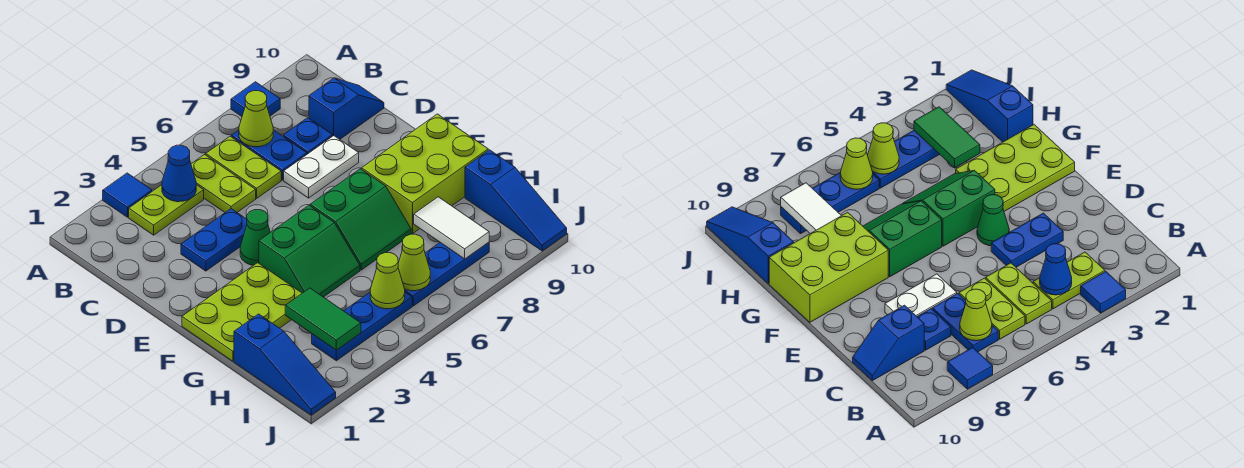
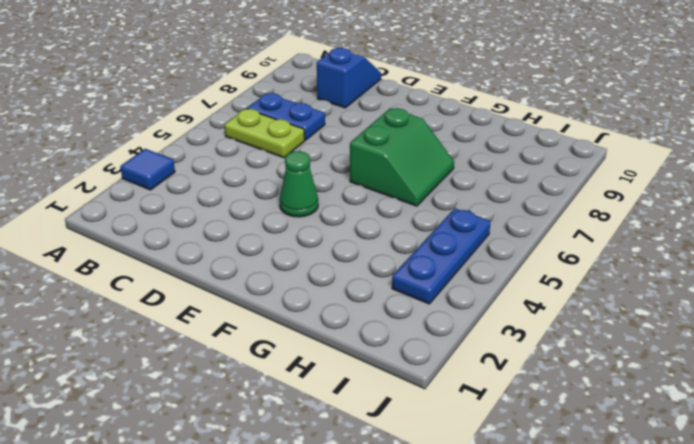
none -> blue 1x1 tile [231,82,280,116]
none -> lime 1x2 plate [129,185,204,235]
none -> lime 1x2 plate [191,155,256,212]

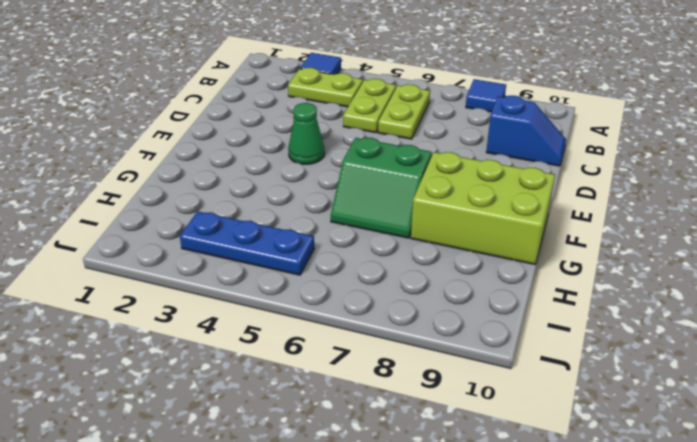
none -> blue 1x2 plate [231,130,307,180]
none -> blue 1x1 plate [283,118,333,154]
none -> blue 1x2 plate [181,209,247,271]

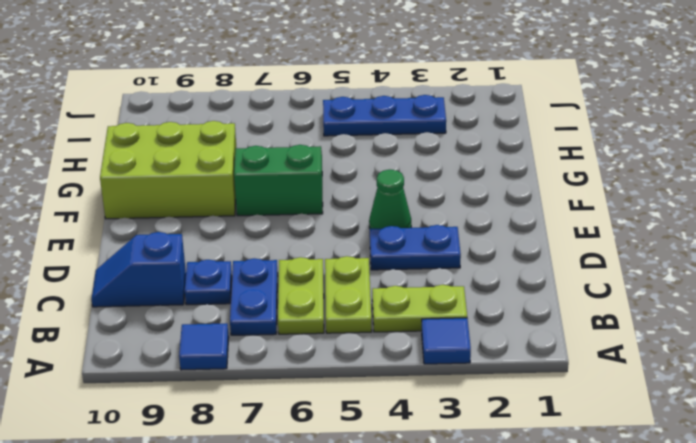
none -> white 1x2 plate [284,136,359,198]
none -> lime 2x3 plate [182,263,302,361]
none -> green 2x2 slope [259,205,360,297]

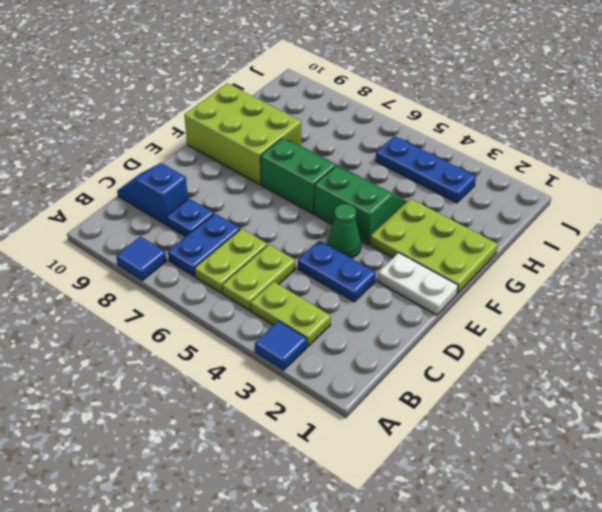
white 1x2 plate [378,253,458,315] -> white 1x2 plate moved to [284,136,359,198]
none -> blue 1x3 slope [234,314,336,415]
none -> blue 1x3 slope [465,150,567,251]
none -> blue 1x3 plate [405,242,489,306]

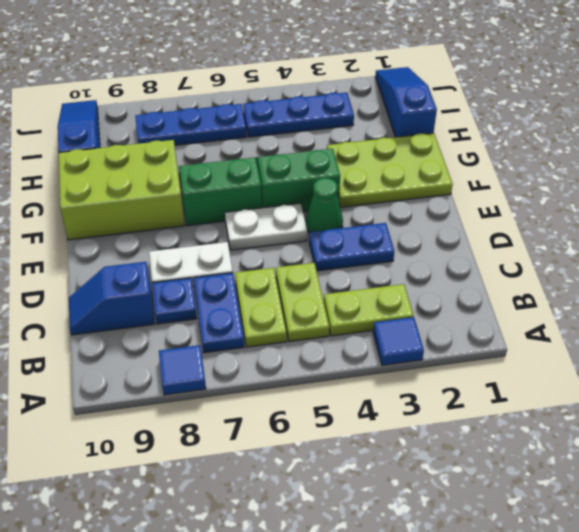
white 1x2 plate [225,203,307,250] -> none
none -> blue 1x1 cone [162,145,196,202]
none -> lime 1x1 cone [239,91,273,147]
none -> green 1x2 tile [285,288,361,350]

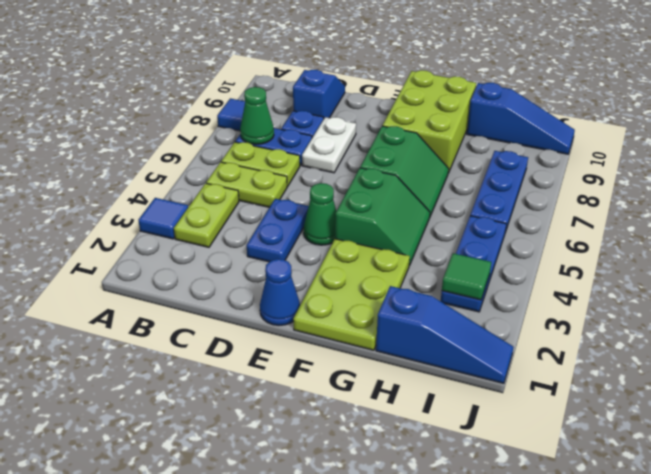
green 1x1 cone [240,87,274,144] -> lime 1x1 cone [239,91,273,147]
blue 1x1 cone [260,259,300,325] -> blue 1x1 cone moved to [162,145,196,202]
green 1x1 tile [442,253,491,300] -> green 1x2 tile [285,288,361,350]
none -> white 1x2 tile [414,197,489,259]
none -> lime 1x1 cone [370,253,405,309]
none -> lime 1x1 cone [398,234,430,291]

